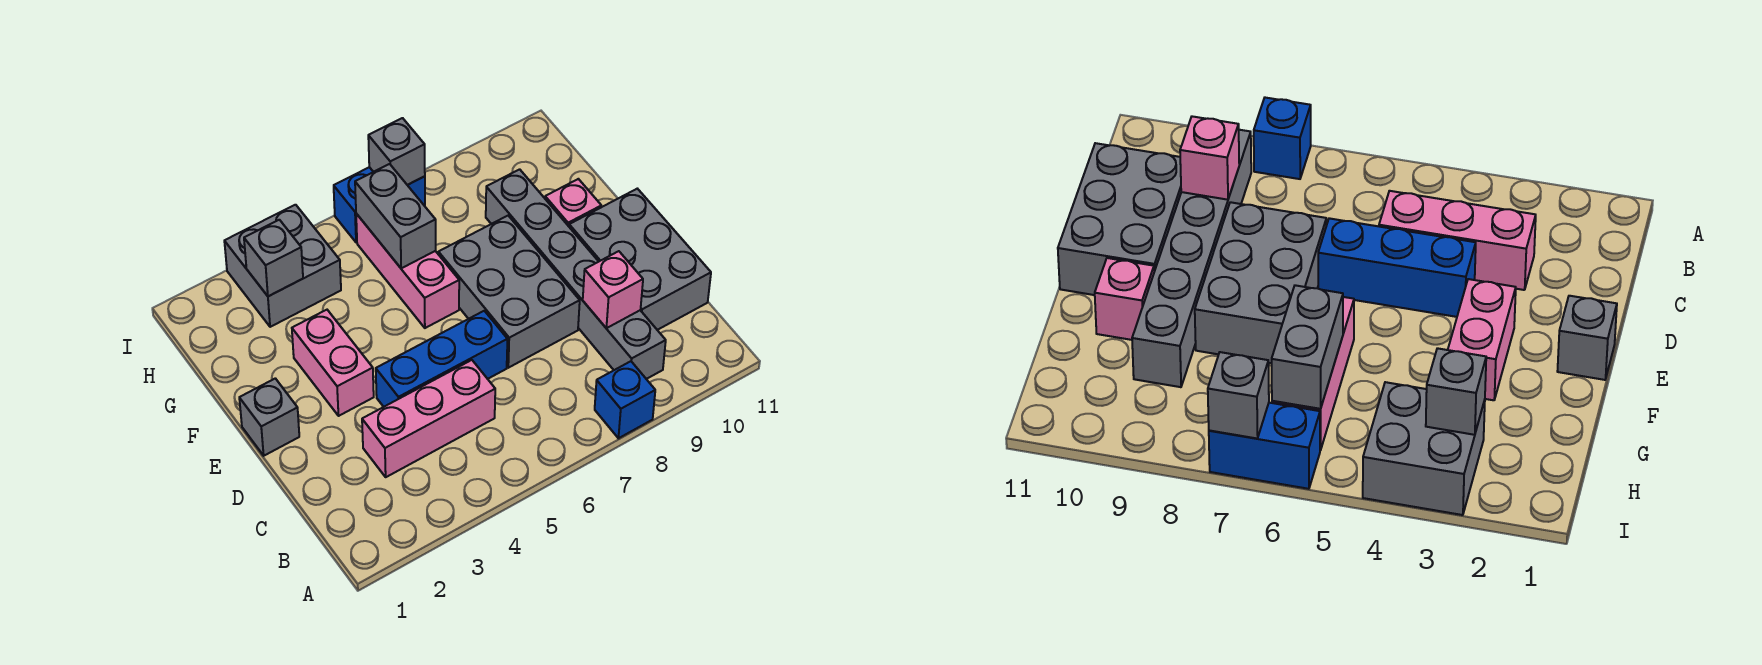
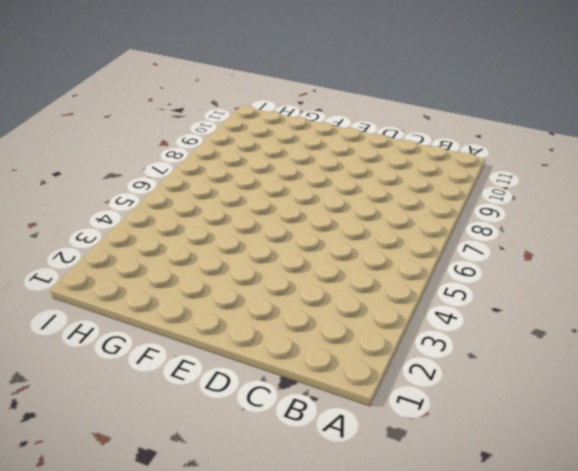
none -> blue 1x1 brick [595,361,655,438]
none -> grey 1x6 brick [486,169,666,379]
none -> pink 1x3 brick [362,360,495,477]

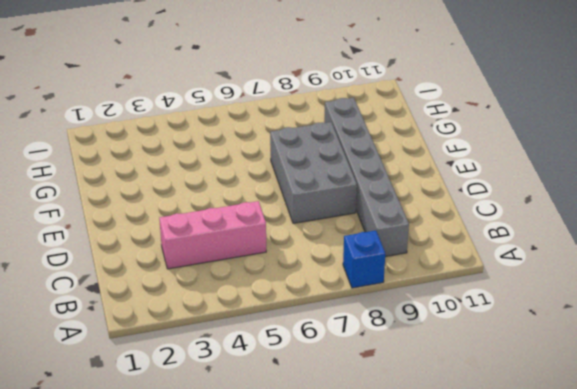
none -> grey 2x3 brick [569,189,711,330]
none -> blue 1x3 brick [376,311,507,407]
none -> grey 1x1 brick [239,378,299,456]

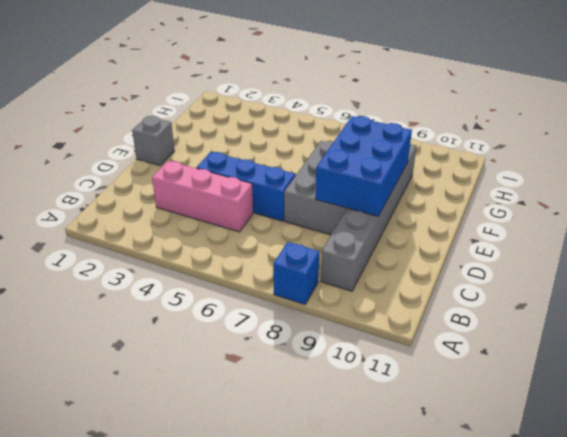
blue 2x3 brick [315,116,412,216] -> none
none -> grey 2x3 brick [569,189,711,330]
none -> pink 1x2 brick [292,310,374,416]
none -> pink 1x3 brick [356,214,459,328]

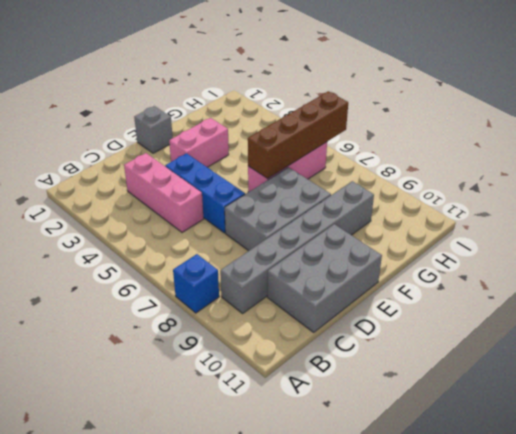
brown 1x4 brick [248,91,348,179] -> grey 1x2 brick [355,164,436,268]
none -> pink 1x1 brick [545,179,601,226]
none -> grey 2x2 brick [224,205,341,327]
none -> blue 1x2 brick [334,167,425,243]

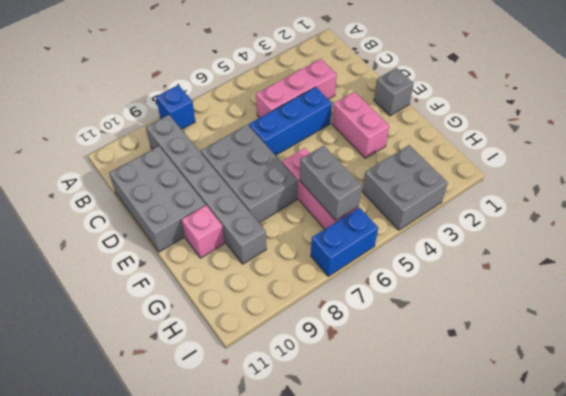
none -> pink 1x1 brick [583,251,643,328]
none -> grey 1x1 brick [244,220,303,296]
none -> grey 1x1 brick [368,118,425,185]

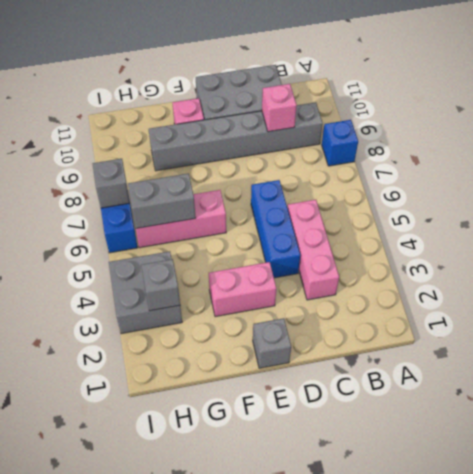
none -> grey 2x3 brick [438,216,580,368]

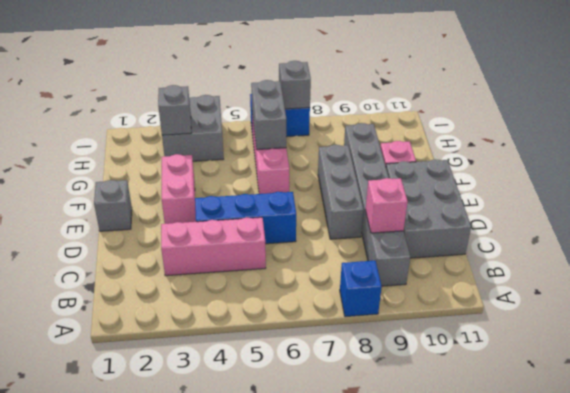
grey 1x3 brick [318,145,364,239] -> grey 2x3 brick [438,216,580,368]

